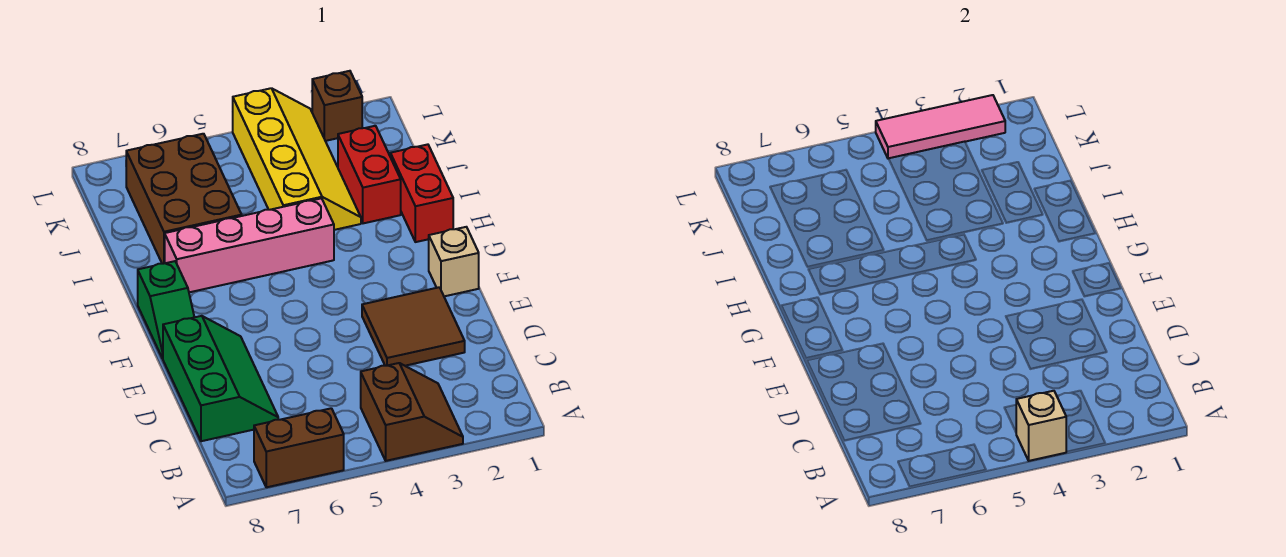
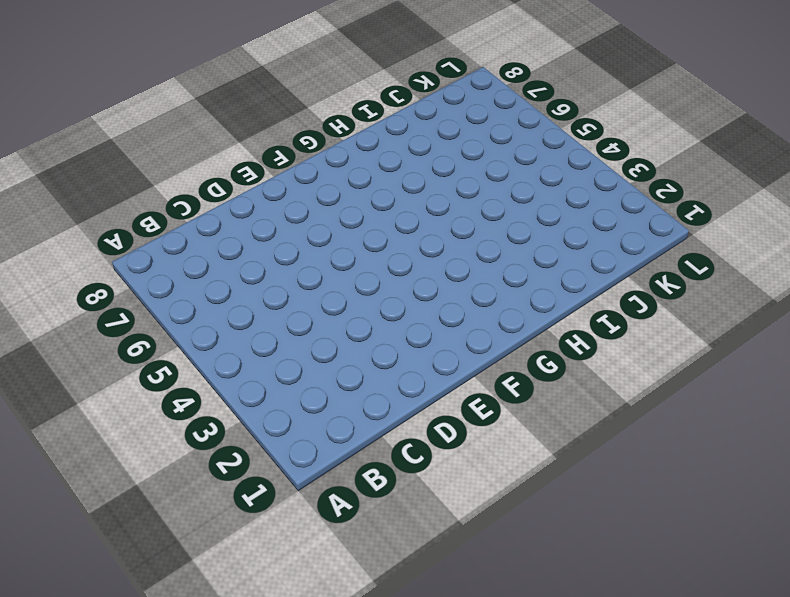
none -> brown 2x2 slope [361,363,463,461]
none -> brown 1x2 brick [254,408,344,487]
none -> green 2x3 slope [163,316,278,441]

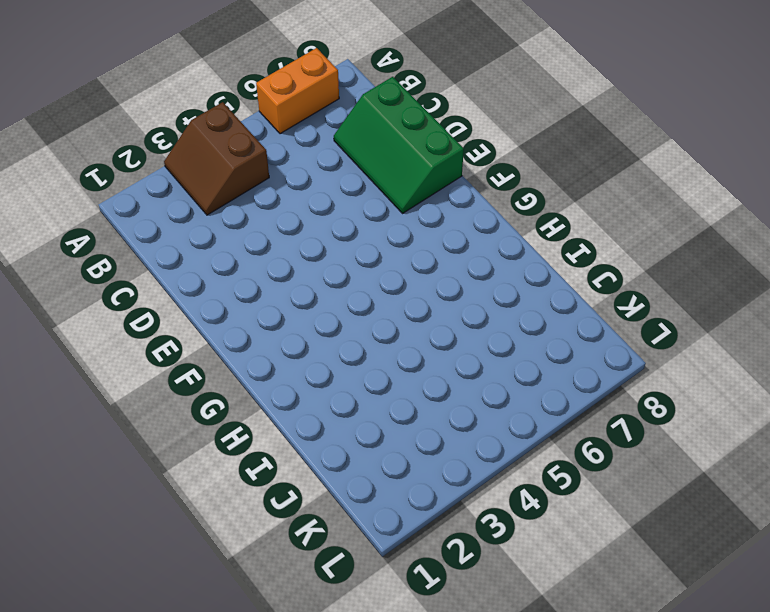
orange 1x2 brick [256,48,339,134] -> brown 1x2 brick [254,408,344,487]
none -> brown 2x2 tile [362,287,465,366]
none -> tan 1x1 brick [429,227,479,296]
none -> green 1x2 slope [138,261,194,359]

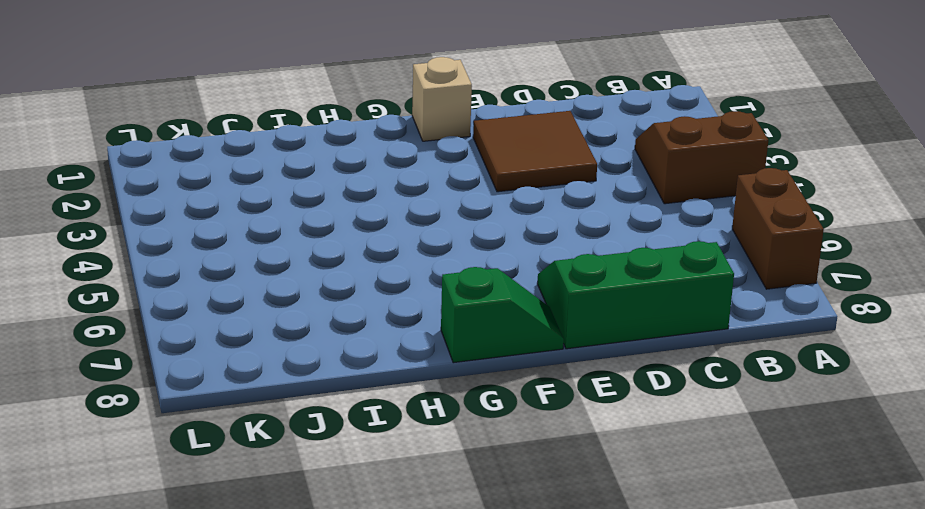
none -> red 1x2 brick [390,144,453,242]
none -> pink 1x4 brick [165,198,334,292]
none -> red 1x2 brick [338,126,401,223]

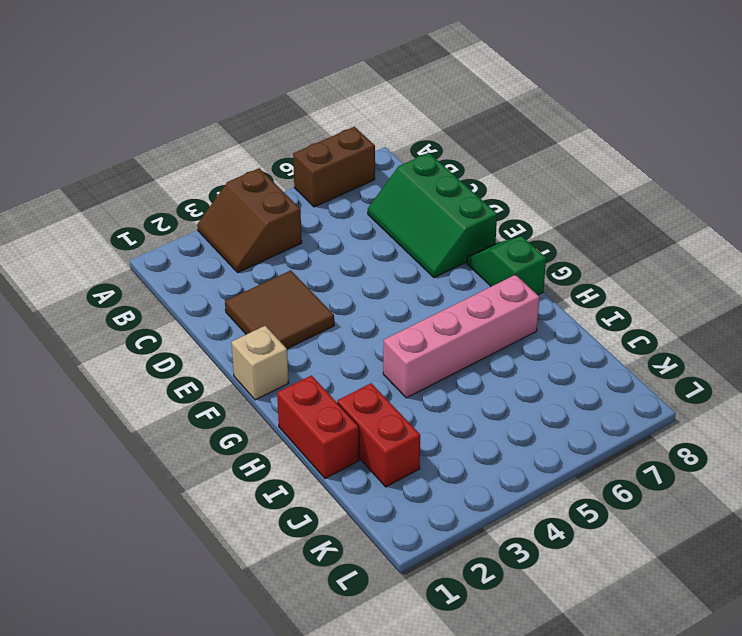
none -> yellow 2x4 slope [233,88,361,230]
none -> brown 2x3 brick [126,134,242,264]
none -> brown 1x1 brick [312,71,362,141]

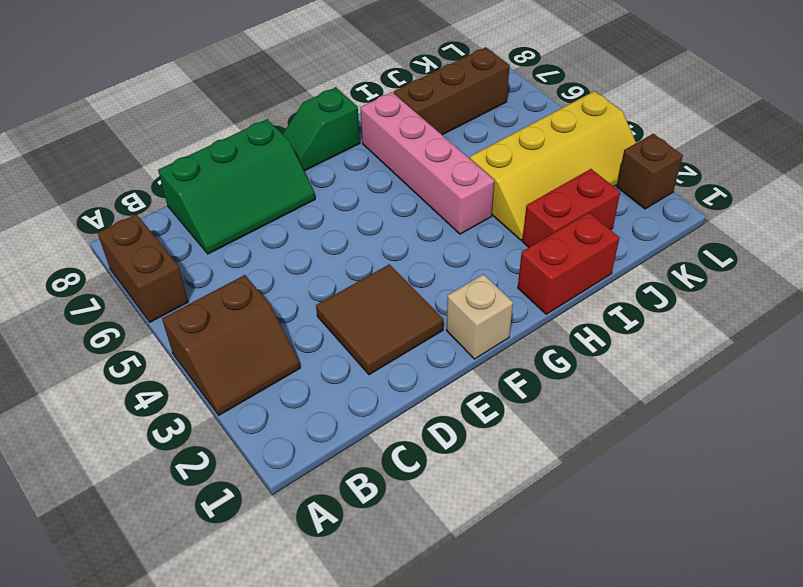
brown 1x3 brick [394,47,510,135] -> brown 2x3 brick [126,134,242,264]
none -> tan 1x1 brick [1016,391,1066,461]
none -> pink 1x3 tile [876,95,1005,159]

